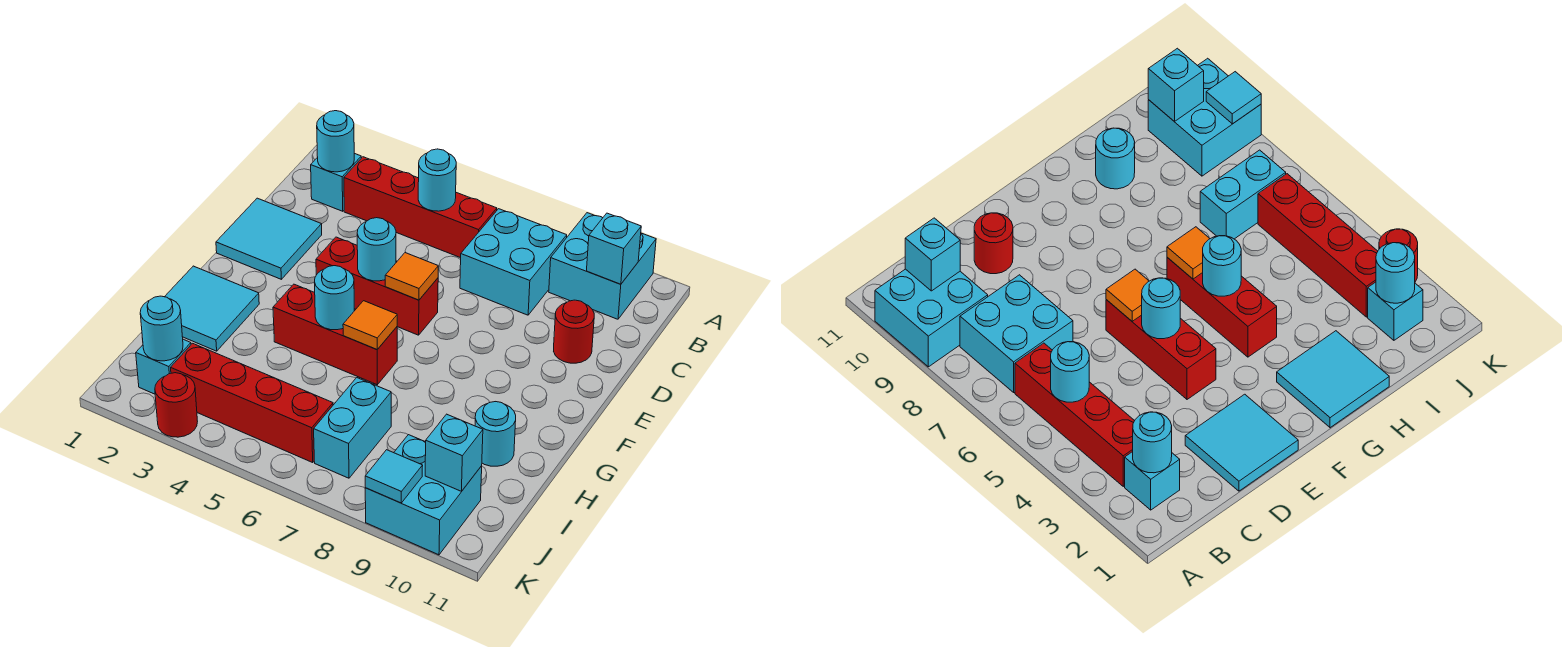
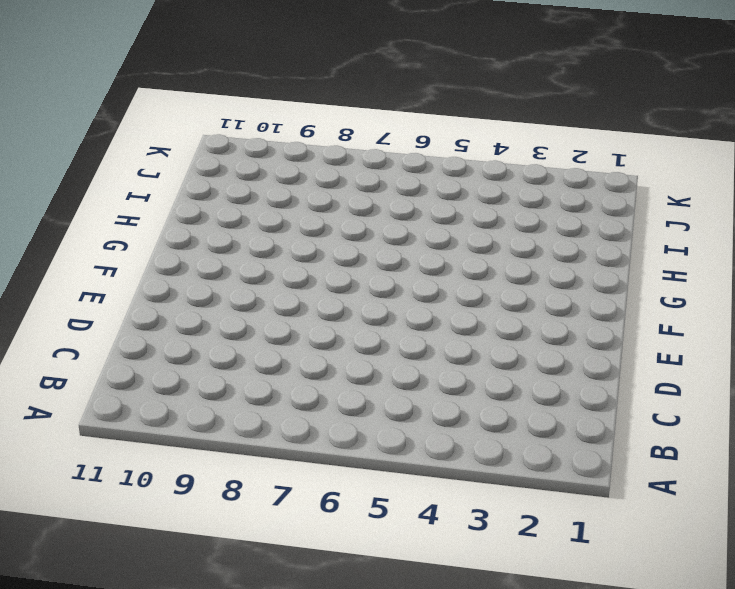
none -> cyan 2x2 brick [549,213,656,319]
none -> cyan 1x1 brick [311,153,361,211]
none -> red 1x4 brick [344,157,497,258]

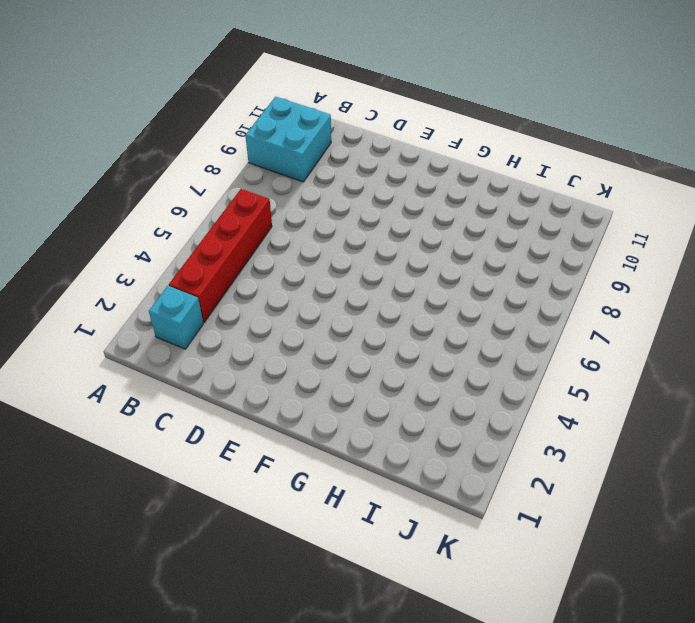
none -> cyan 2x2 brick [460,209,567,315]
none -> cyan 2x2 tile [216,198,322,279]
none -> red 1x1 round brick [554,300,594,363]

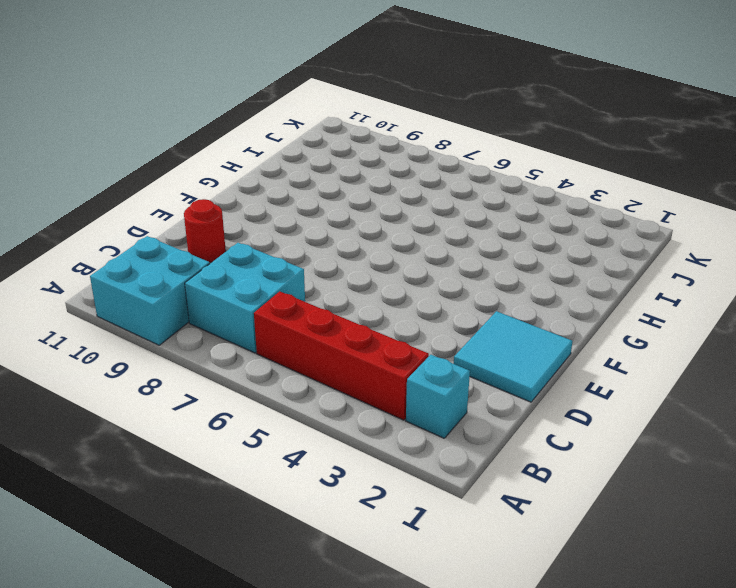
none -> red 1x3 brick [316,237,438,335]
none -> cyan 2x2 tile [165,266,259,351]
none -> red 1x3 brick [273,284,397,385]

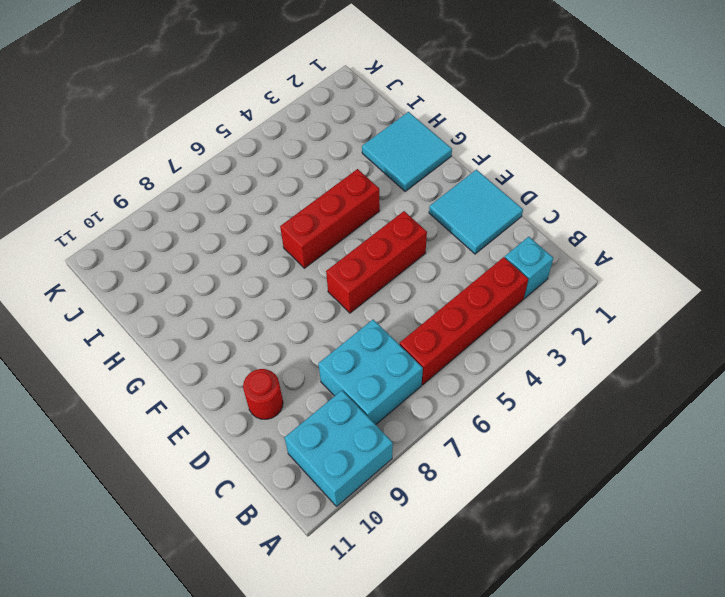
none -> cyan 1x1 round brick [475,402,516,466]
none -> cyan 1x2 brick [314,378,391,478]
none -> cyan 1x1 brick [136,339,191,394]

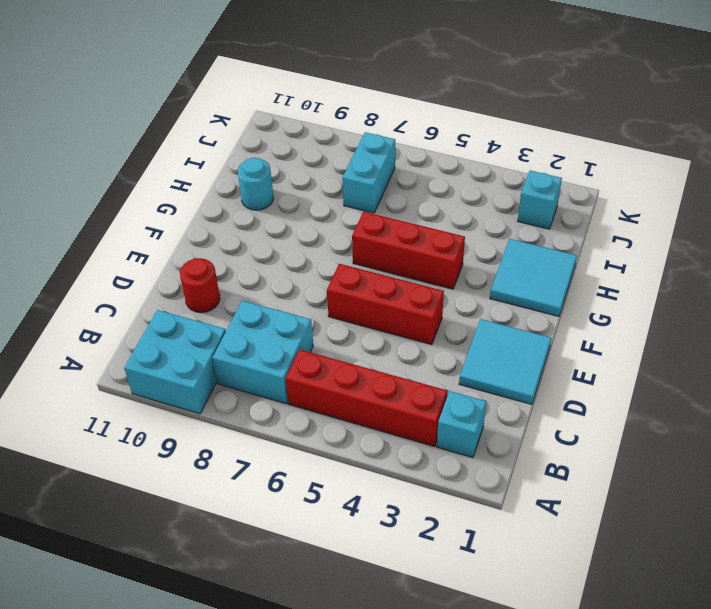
none -> red 1x4 brick [171,343,333,462]
none -> cyan 2x2 brick [365,435,482,555]
none -> red 1x1 round brick [155,373,198,437]

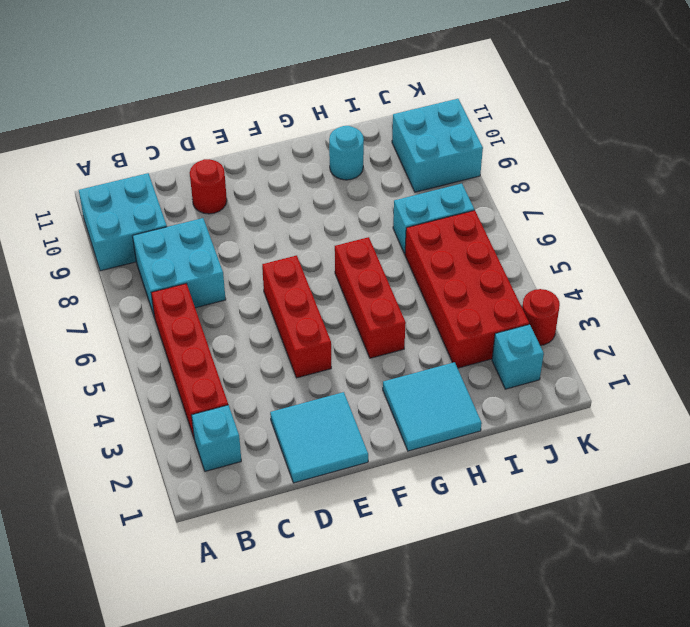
red 2x4 brick [405,210,529,368] -> red 1x4 brick [171,343,333,462]
none -> cyan 1x1 round brick [317,111,354,172]
none -> cyan 1x1 round brick [418,149,456,211]
none -> cyan 1x1 brick [587,213,641,284]

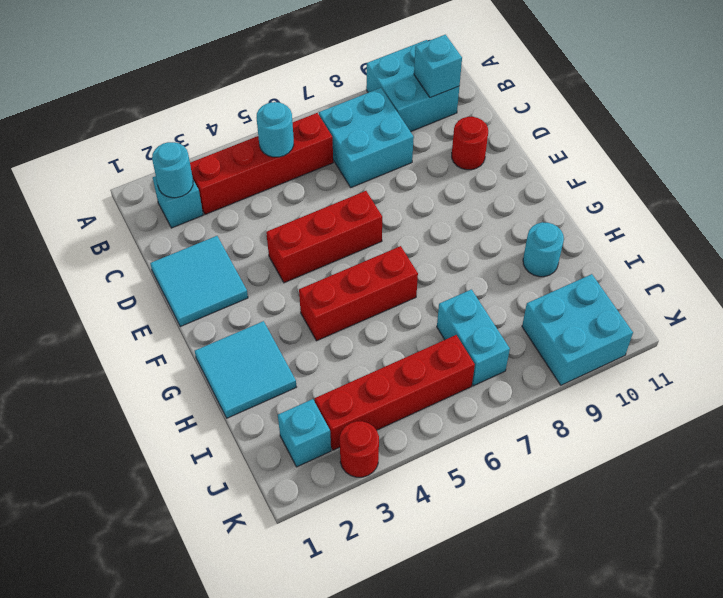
none -> cyan 1x1 round brick [357,218,396,281]
none -> orange 1x1 tile [385,253,438,300]
none -> cyan 1x1 round brick [315,266,354,330]

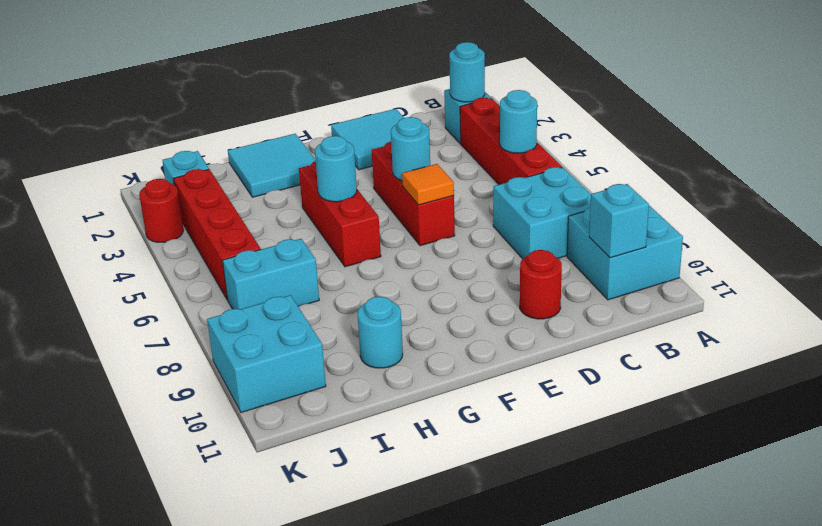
none -> orange 1x1 tile [343,301,397,349]
none -> cyan 1x1 round brick [140,296,183,361]
none -> cyan 1x1 brick [425,414,483,491]

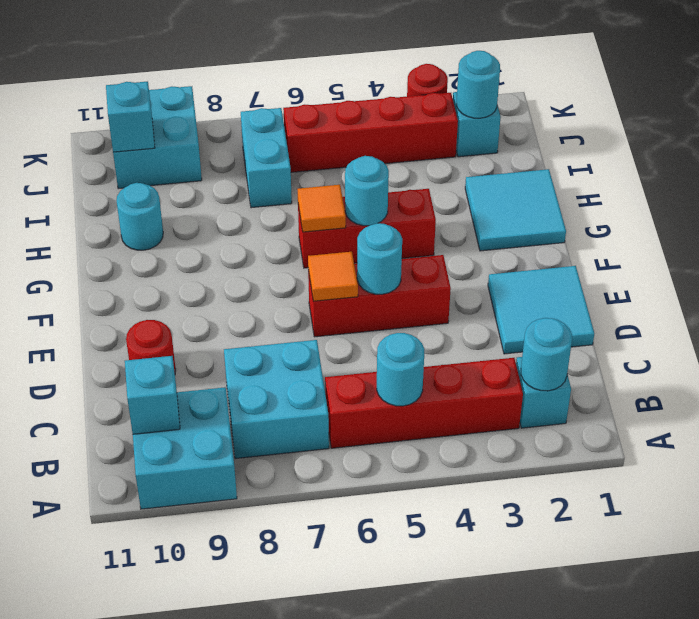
none -> cyan 1x1 tile [365,450,423,503]

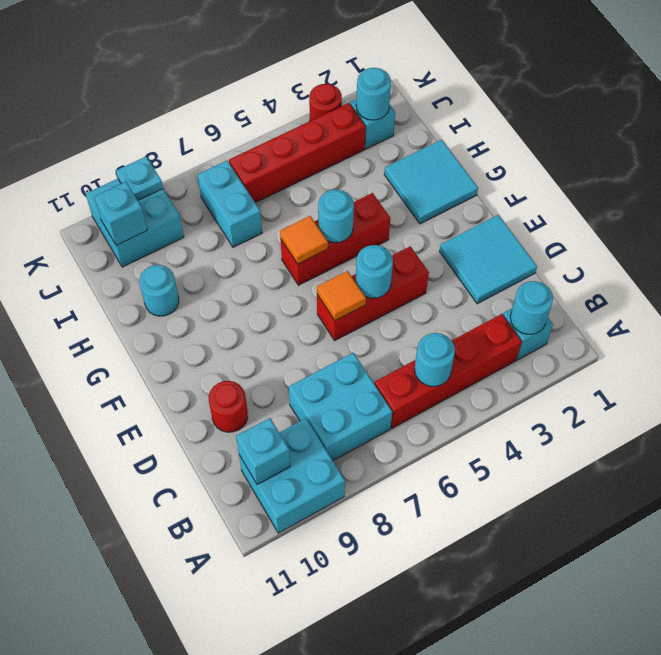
cyan 1x1 plate [116,157,163,200] -> cyan 1x1 tile [365,450,423,503]

